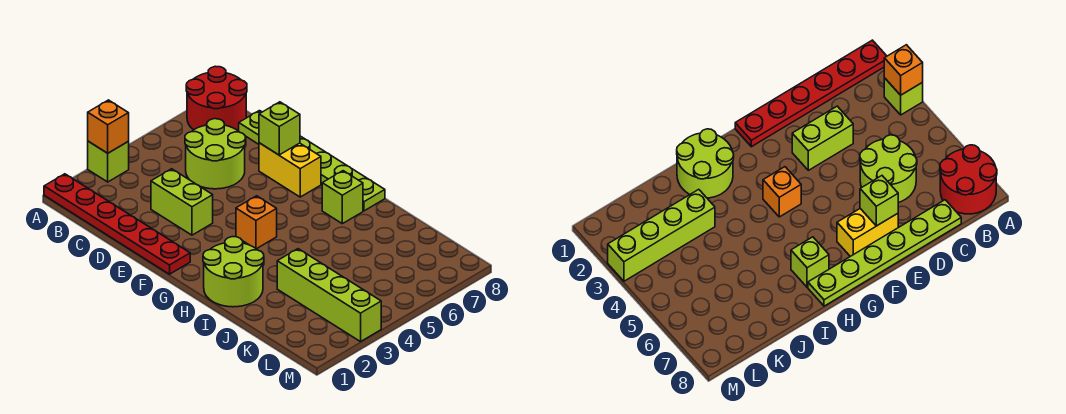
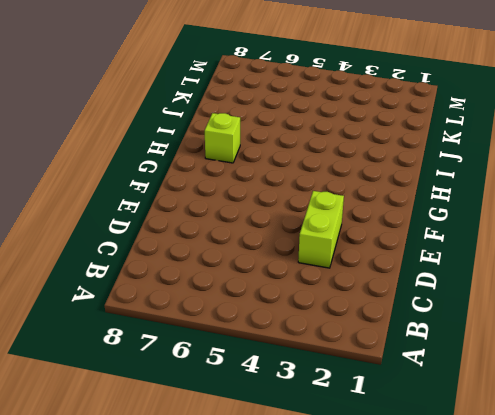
none -> red 1x6 plate [44,174,190,274]
none -> lime 1x1 brick [88,141,129,182]
none -> red 2x2 round brick [186,66,247,131]

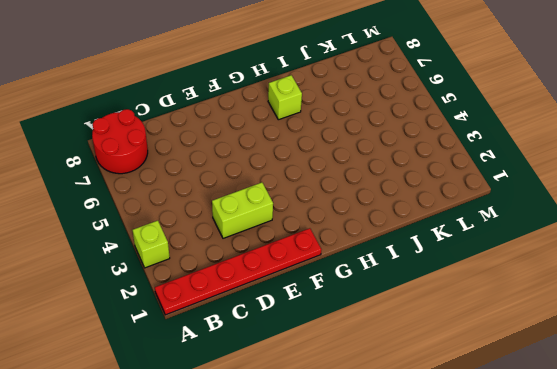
none -> lime 2x2 round brick [185,119,245,189]
none -> lime 1x6 plate [239,111,385,211]
none -> yellow 1x2 brick [259,143,321,197]

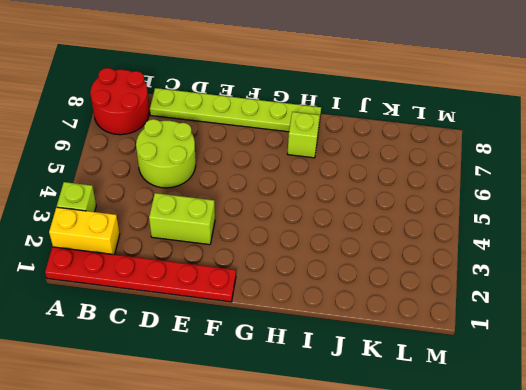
yellow 1x2 brick [49,207,120,255] -> yellow 1x2 brick moved to [259,143,321,197]
none -> orange 1x1 brick [236,196,277,249]
none -> lime 2x2 round brick [203,237,264,307]
none -> lime 1x4 brick [277,249,381,342]

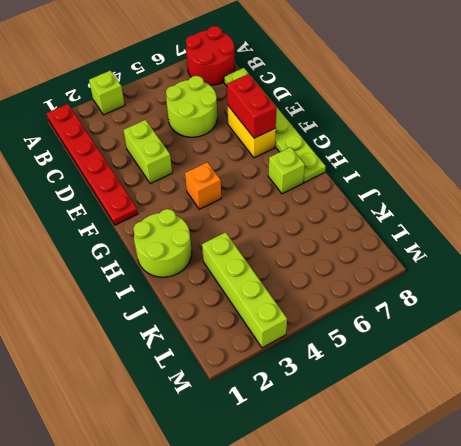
red 1x2 brick [227,74,277,138] -> lime 1x1 brick [259,102,300,155]
none -> orange 1x1 brick [88,100,129,153]

